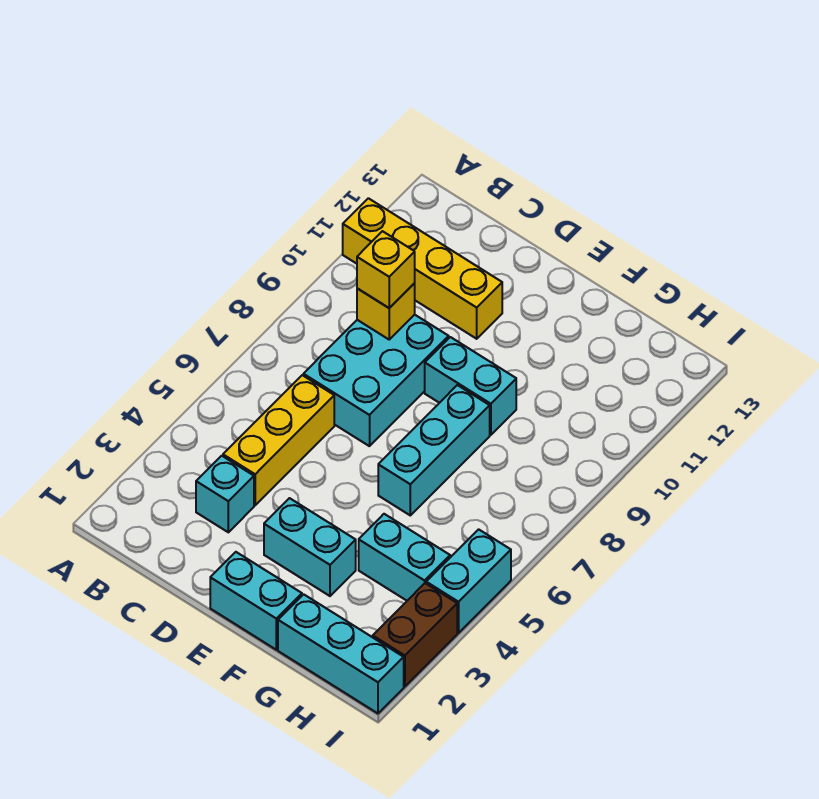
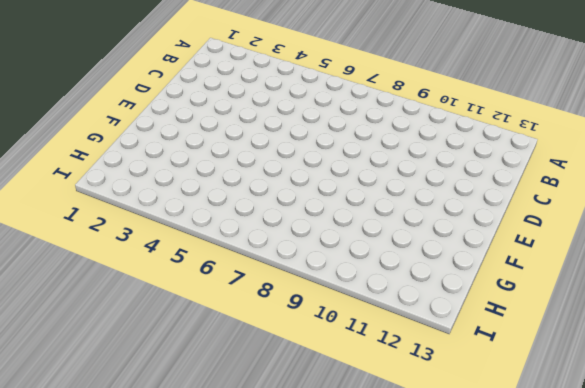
none -> yellow 1x4 brick [343,198,502,339]
none -> cyan 1x1 brick [196,456,254,532]
none -> yellow 1x3 brick [223,375,334,505]

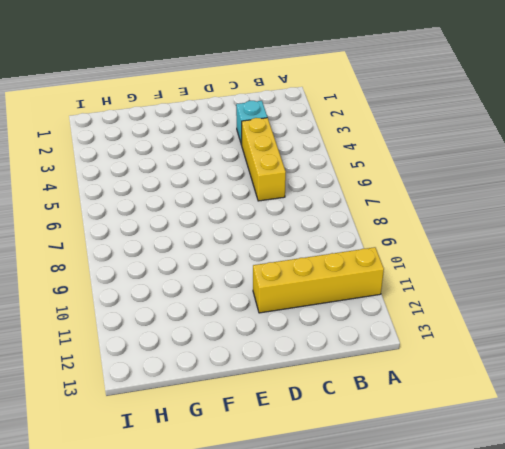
none -> cyan 2x3 brick [303,315,449,446]
none -> cyan 1x2 brick [210,552,302,650]
none -> cyan 1x2 brick [264,498,356,596]

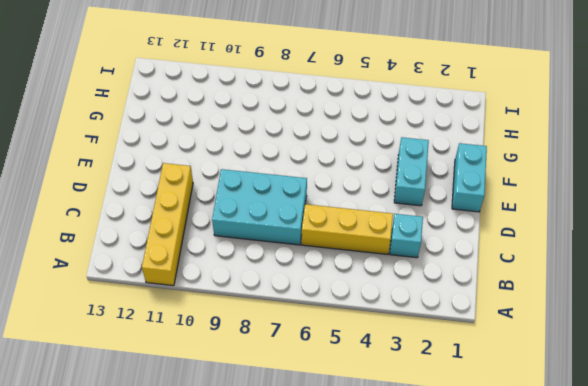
none -> cyan 1x2 brick [425,337,516,435]
none -> cyan 1x3 brick [378,385,490,515]
none -> cyan 1x3 brick [278,594,404,713]

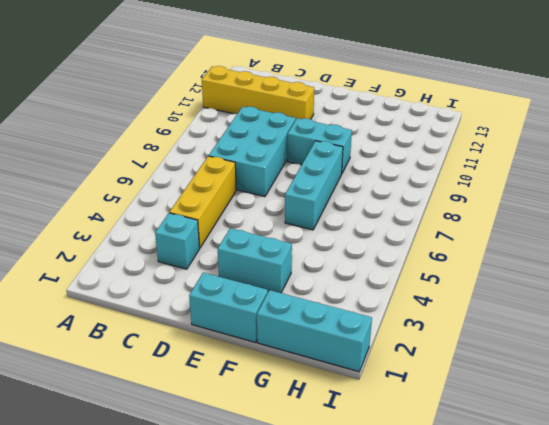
none -> cyan 1x2 brick [359,514,450,601]
none -> brown 1x2 brick [373,583,457,687]
none -> cyan 1x2 brick [426,529,511,633]

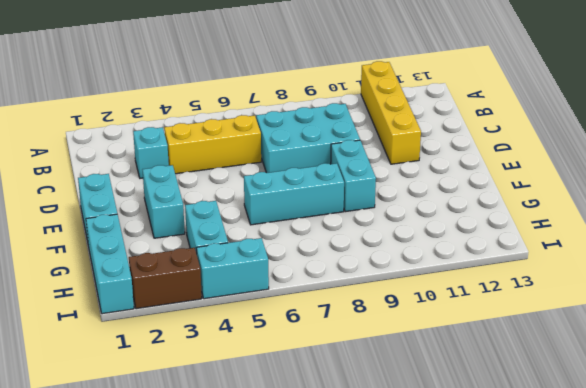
none -> yellow 1x1 brick [357,283,415,339]
none -> yellow 1x1 brick [357,231,415,308]

